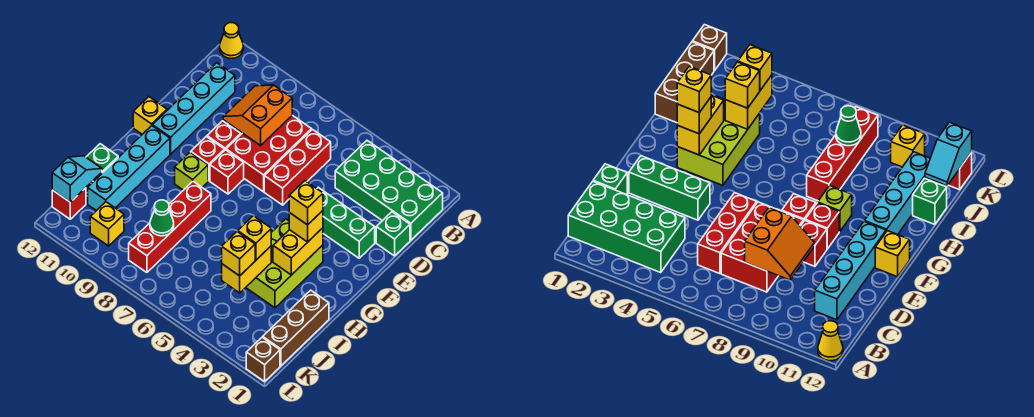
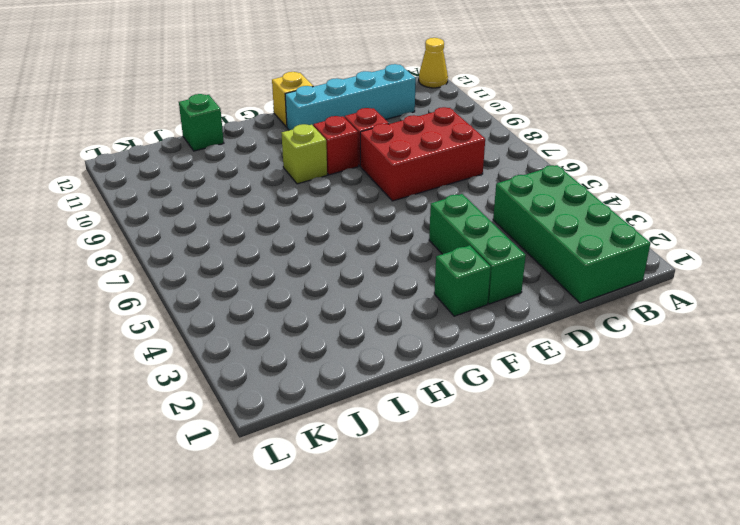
green 1x1 brick [434,245,491,316] -> green 1x1 brick moved to [376,212,410,256]
none -> red 1x3 brick [264,129,331,205]
none -> red 1x1 brick [210,150,244,194]
none -> lime 2x3 brick [246,219,323,308]

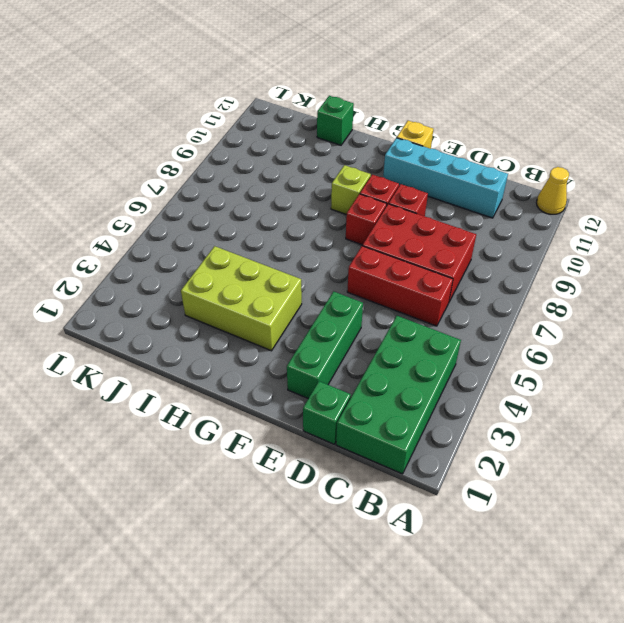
none -> cyan 1x4 brick [88,126,170,211]
none -> red 1x4 brick [129,181,211,273]
none -> brown 1x3 brick [263,290,329,366]

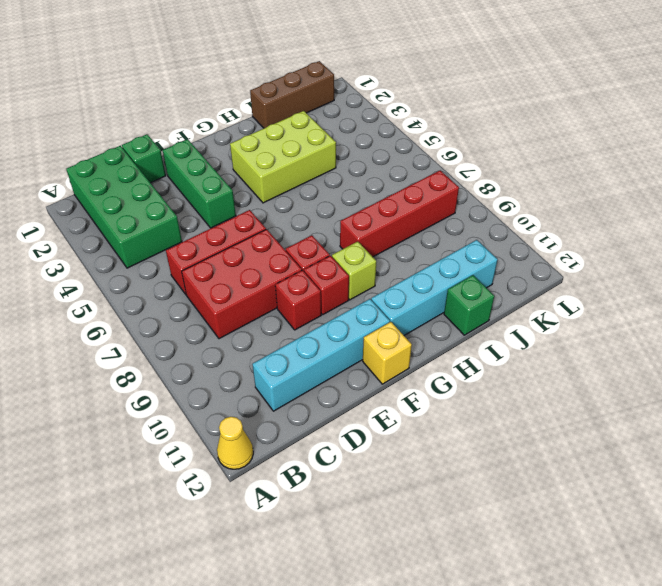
none -> yellow 1x1 brick [90,202,124,246]
none -> red 1x1 brick [52,188,86,219]
none -> brown 1x1 brick [246,337,280,381]

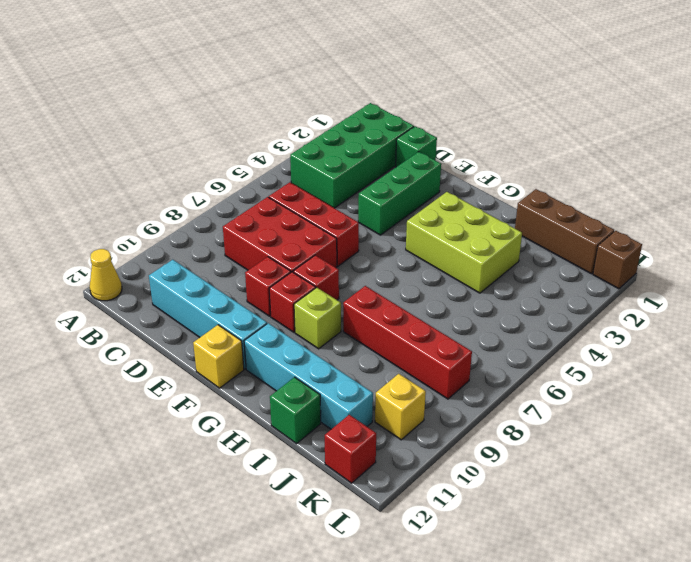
none -> orange 2x2 slope [223,85,292,145]
none -> yellow 1x2 brick [273,228,323,275]
none -> yellow 1x2 brick [222,246,271,293]

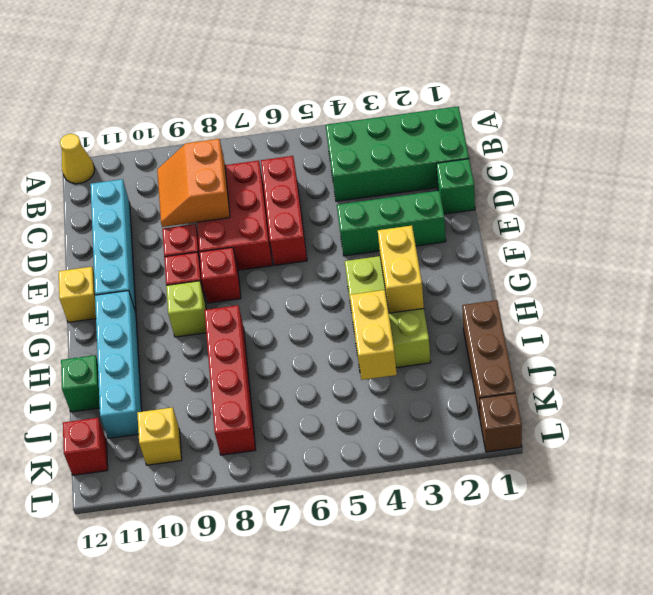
none -> green 1x1 cone [150,200,174,236]
none -> cyan 1x2 slope [52,156,102,202]
none -> yellow 1x1 brick [289,211,323,242]

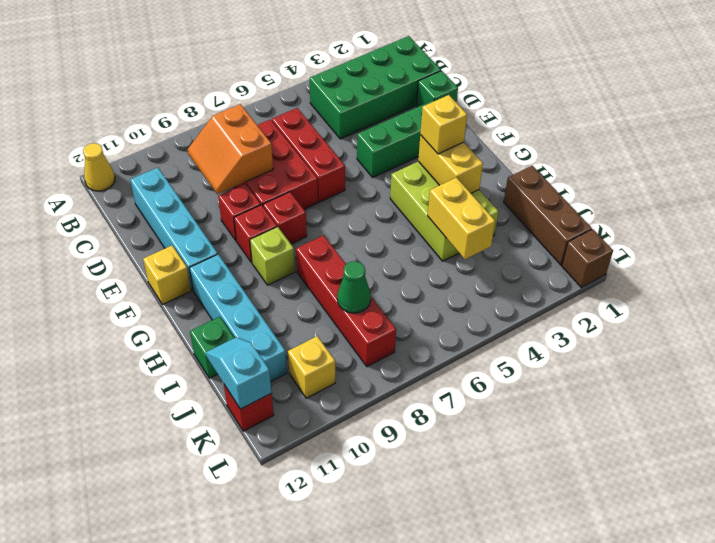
none -> yellow 1x1 brick [238,216,271,260]
none -> yellow 1x1 brick [222,232,255,276]
none -> yellow 1x1 brick [289,181,323,225]

